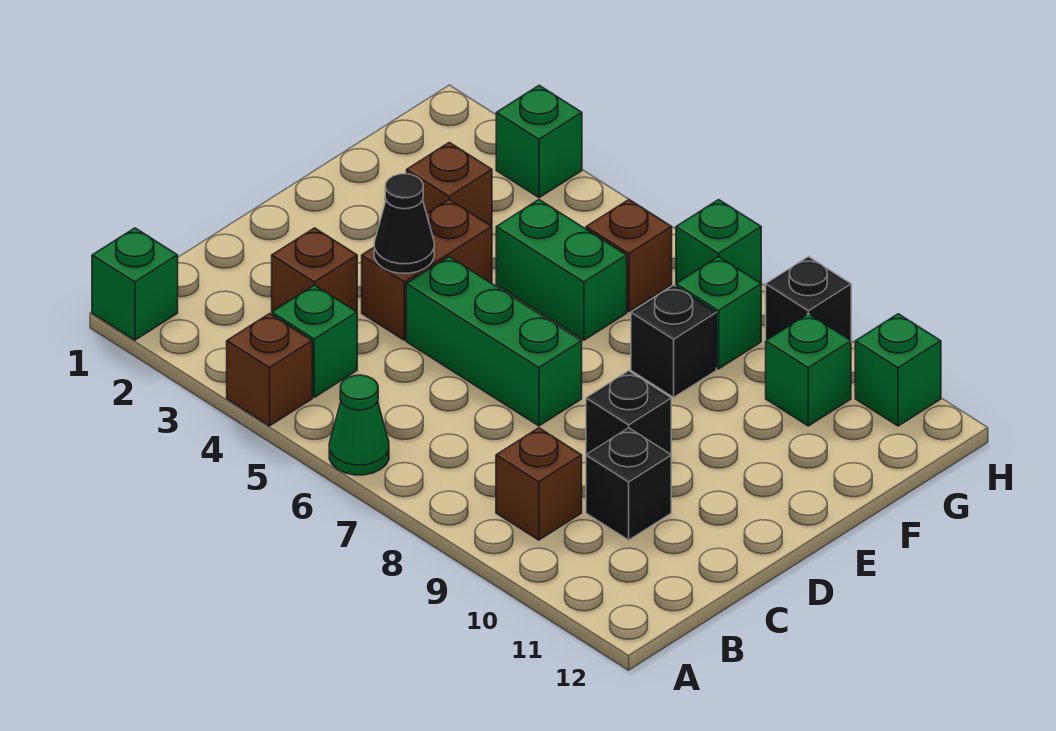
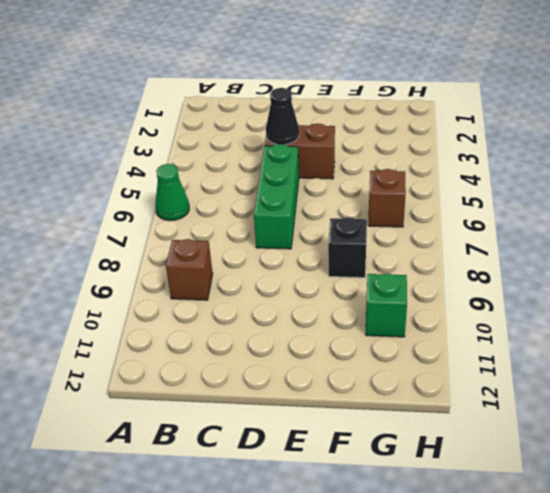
none -> green 1x1 brick [92,228,178,340]
none -> brown 1x1 brick [227,314,312,426]
none -> green 1x1 brick [272,285,357,397]

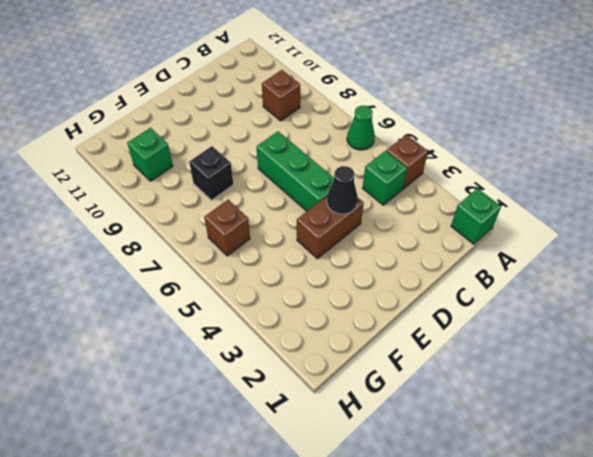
none -> brown 1x1 brick [272,228,357,312]
none -> black 1x1 brick [586,428,671,540]
none -> black 1x1 brick [586,371,671,455]

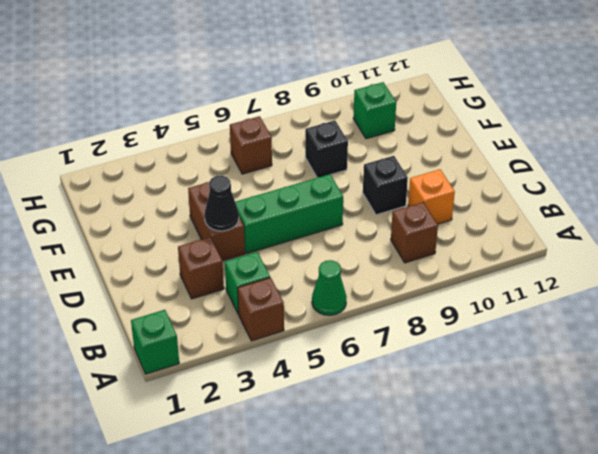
orange 1x1 brick [408,169,455,224] -> black 1x1 brick [586,428,671,540]
none -> brown 1x1 brick [407,142,492,226]
none -> green 1x2 brick [496,200,627,340]
none -> green 1x1 brick [676,257,761,369]

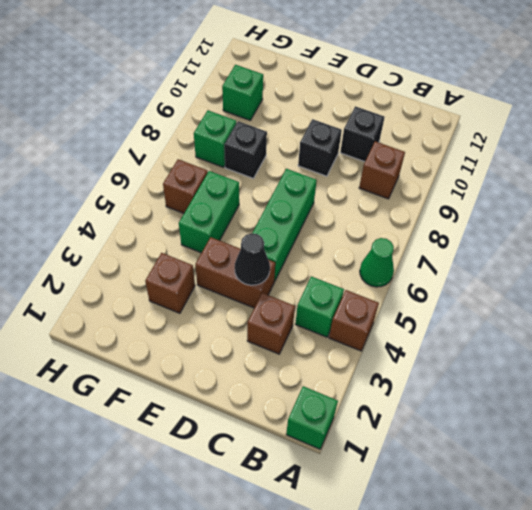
none -> green 1x1 brick [496,85,582,198]
none -> green 1x1 brick [676,200,761,283]
none -> black 1x1 brick [766,257,851,340]

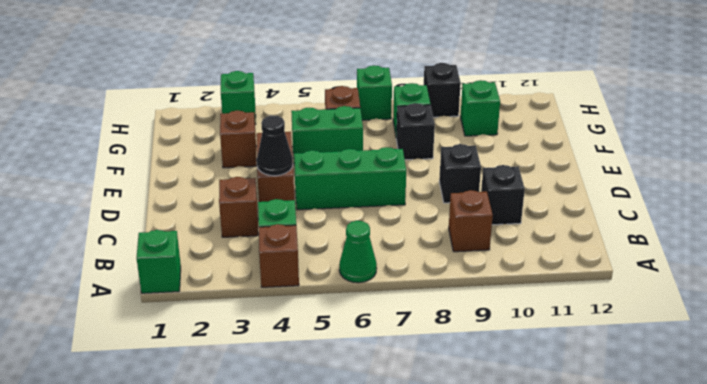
none -> green 1x1 brick [855,314,941,426]

